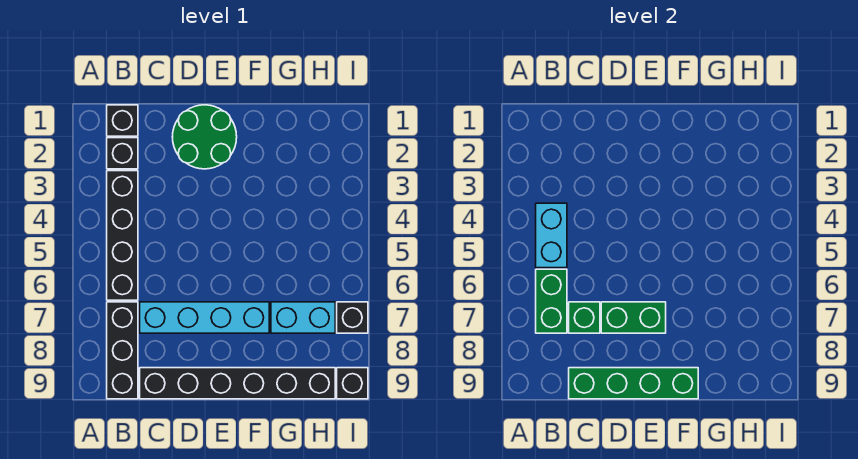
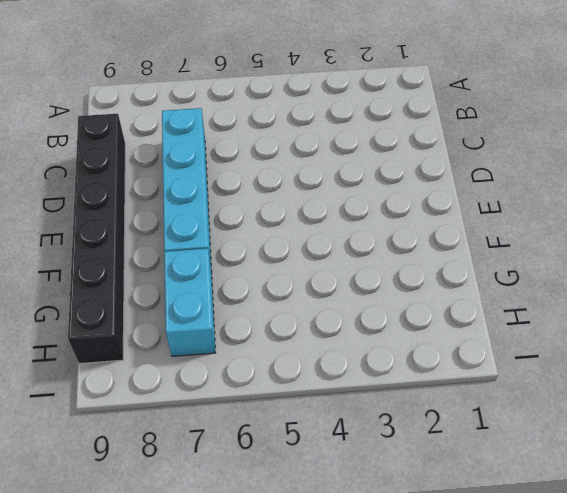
none -> black 1x1 brick [107,105,138,136]
none -> black 1x1 brick [107,138,138,169]
none -> black 1x4 brick [107,171,138,300]

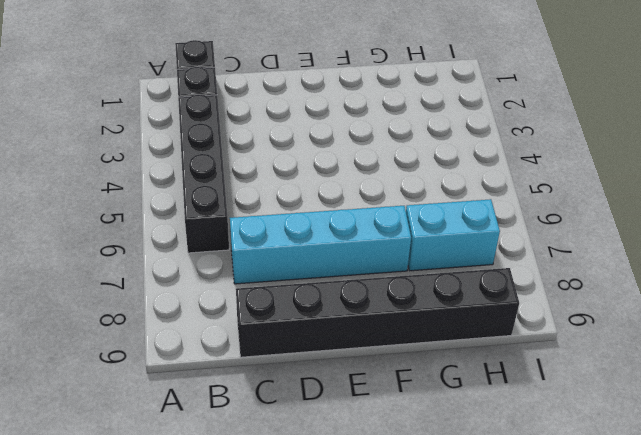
none -> black 1x3 brick [107,302,138,399]
none -> green 2x2 round brick [172,105,237,169]
none -> black 1x1 brick [337,302,368,333]

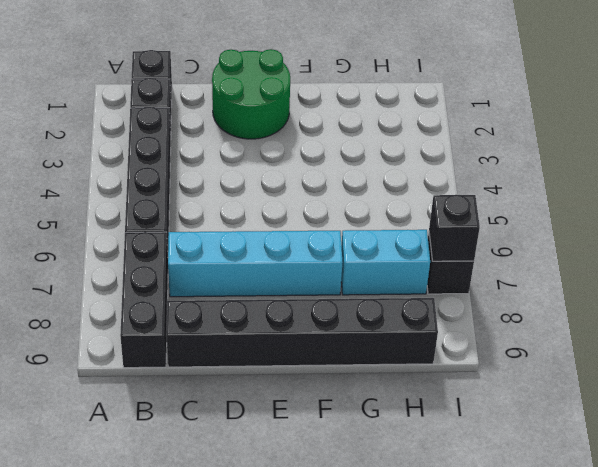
black 1x1 brick [429,195,480,261] -> black 1x1 brick moved to [337,368,368,399]
none -> cyan 1x2 brick [536,203,567,268]
none -> green 1x2 brick [536,269,567,333]
none -> green 1x1 brick [569,302,600,333]

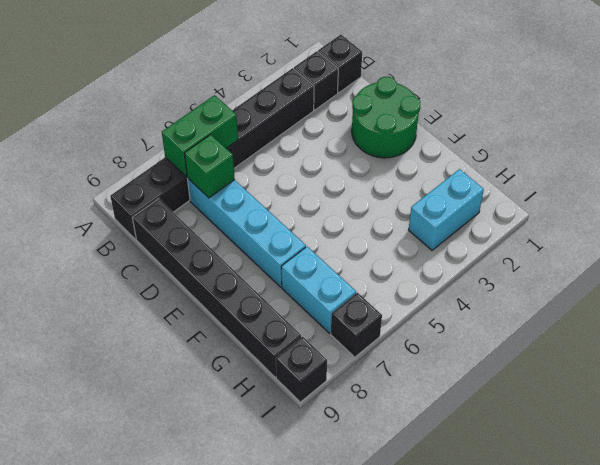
cyan 1x2 brick [409,169,484,250] -> cyan 1x2 brick moved to [536,203,567,268]
none -> green 1x4 brick [569,368,698,399]
none -> green 1x2 brick [601,302,666,333]

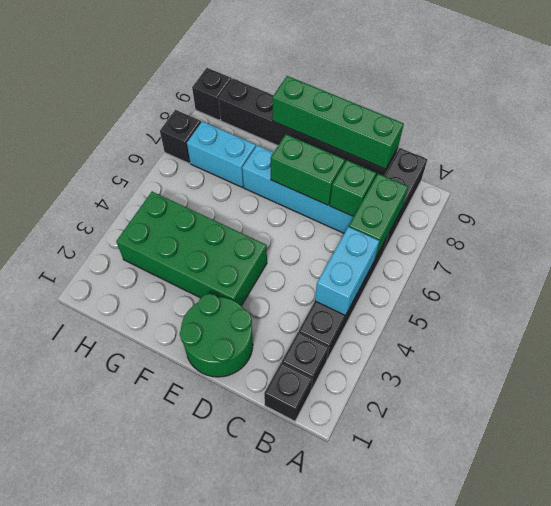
green 2x4 brick [116,192,267,306] -> none

